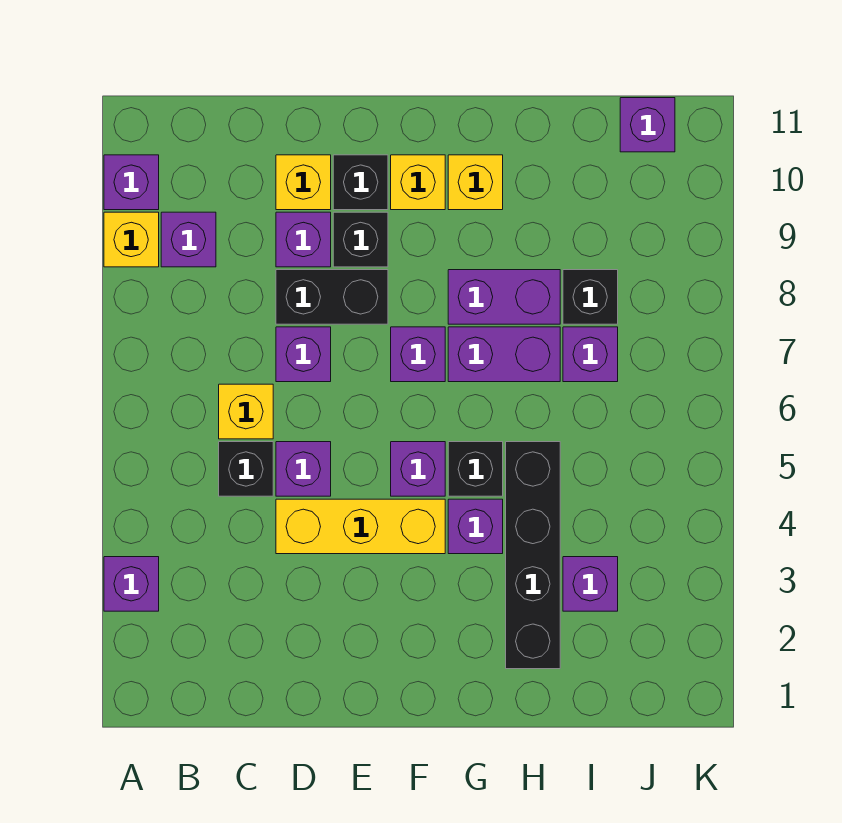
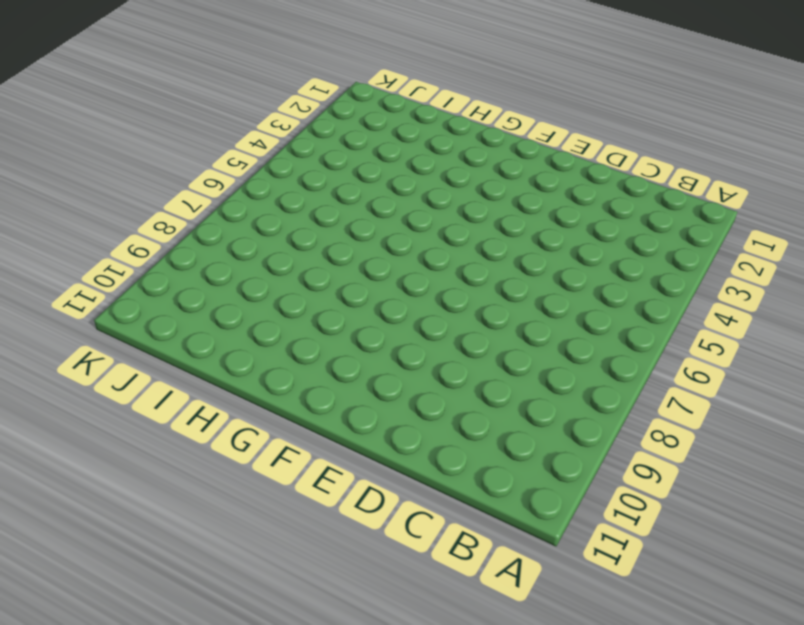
none -> purple 1x1 brick [104,557,159,611]
none -> yellow 1x1 brick [104,212,159,267]
none -> purple 1x1 brick [104,155,159,210]

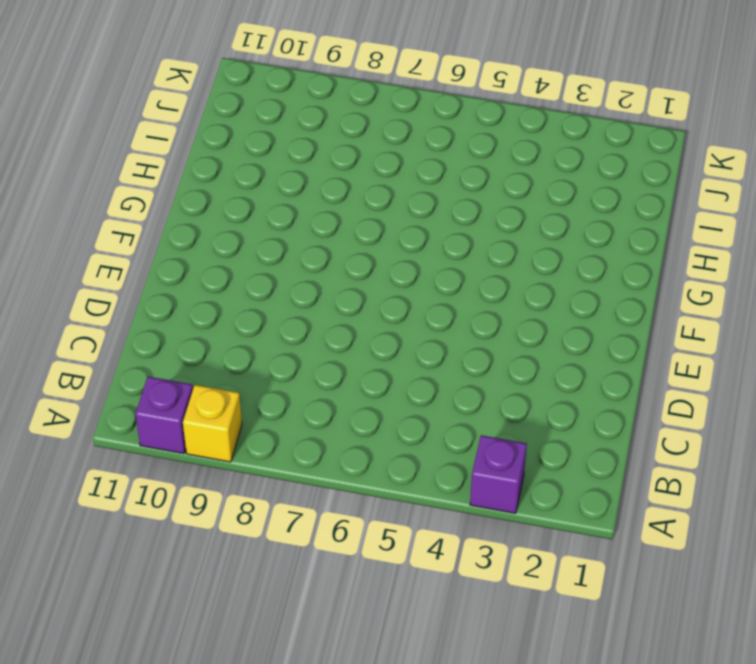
none -> purple 1x1 brick [161,212,216,267]
none -> black 1x1 brick [219,442,273,496]
none -> yellow 1x1 brick [219,384,273,439]

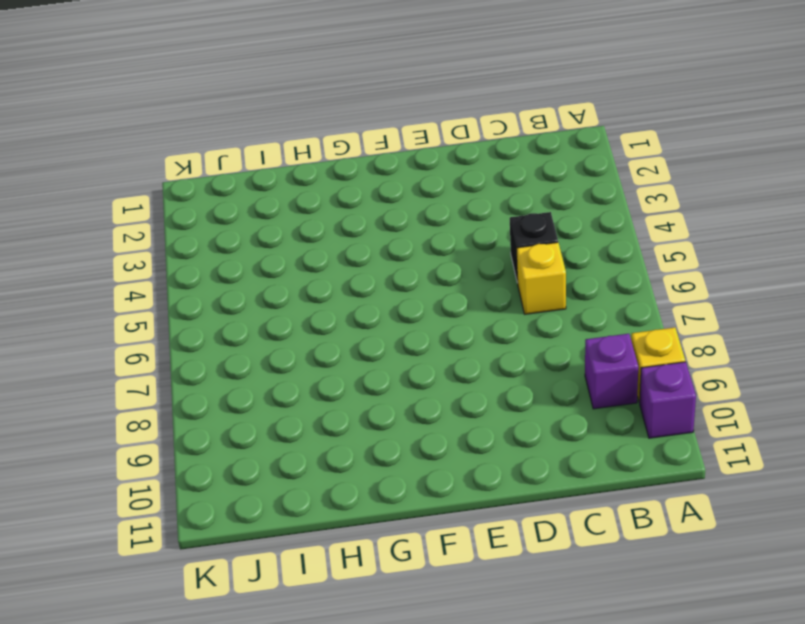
none -> purple 1x1 brick [104,557,159,611]
none -> yellow 1x3 brick [276,499,445,554]
none -> purple 1x1 brick [276,442,331,496]

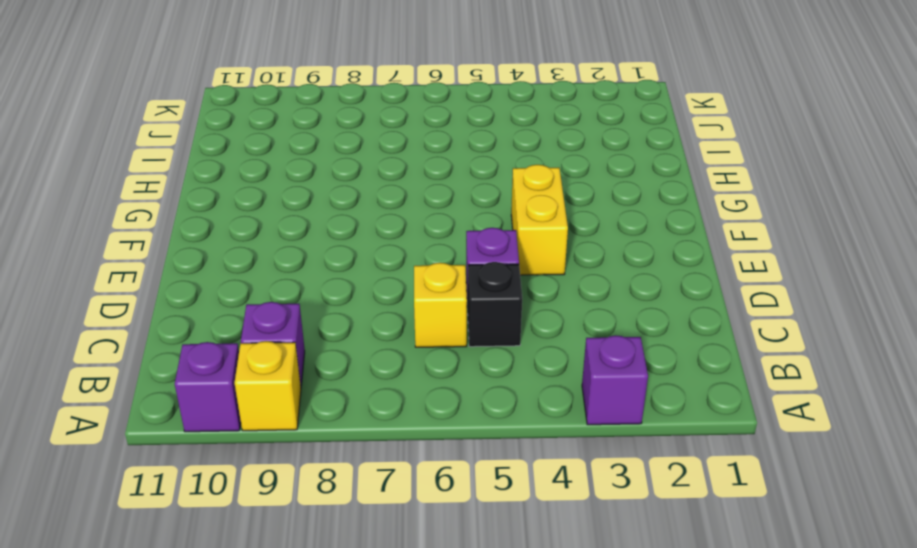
yellow 1x2 brick [511,165,568,275] -> yellow 1x3 brick [276,499,445,554]
none -> purple 1x1 brick [276,327,331,382]
none -> black 1x2 brick [276,270,388,324]
none -> purple 1x1 brick [276,212,331,267]

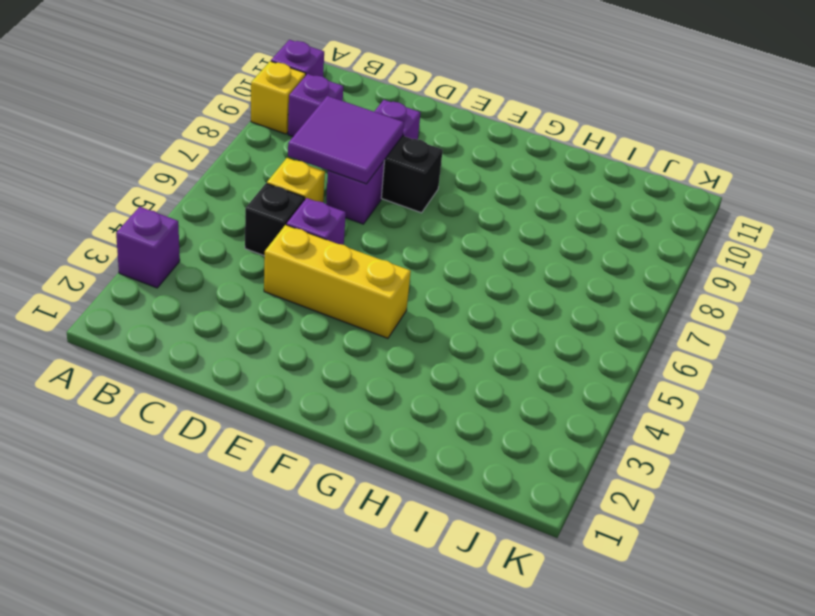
purple 2x2 tile [288,96,404,184] -> none
none -> yellow 1x1 brick [276,155,331,210]
none -> black 1x1 brick [333,212,388,267]
none -> black 1x1 brick [333,155,388,210]

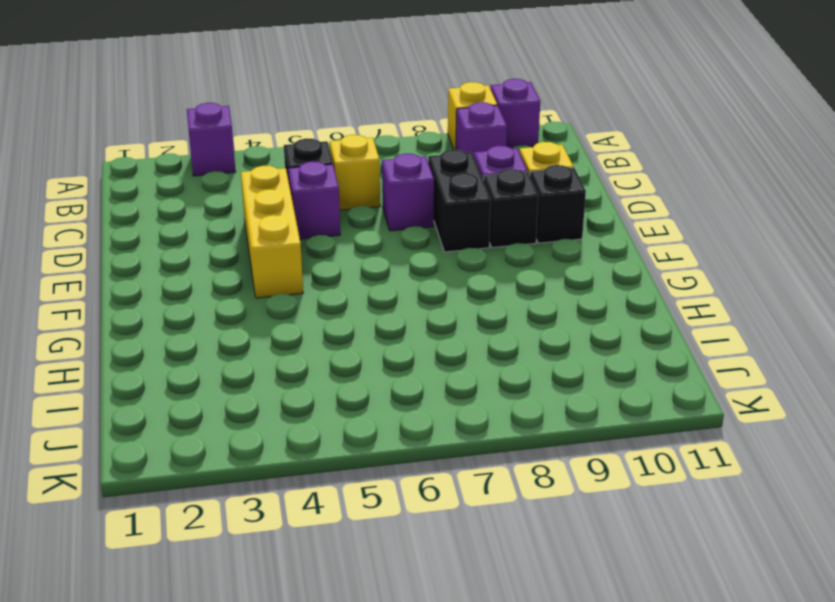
none -> purple 1x1 brick [391,442,445,496]
none -> purple 1x1 brick [391,327,445,382]
none -> yellow 1x1 brick [391,155,445,210]

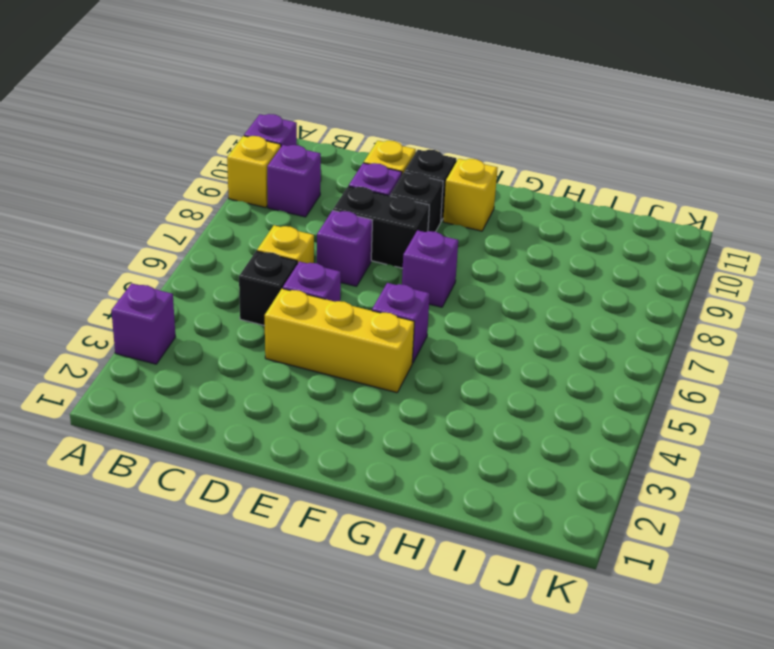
none -> purple 1x1 brick [448,499,503,554]
none -> black 1x1 brick [448,442,503,496]
none -> purple 1x2 brick [448,327,560,382]

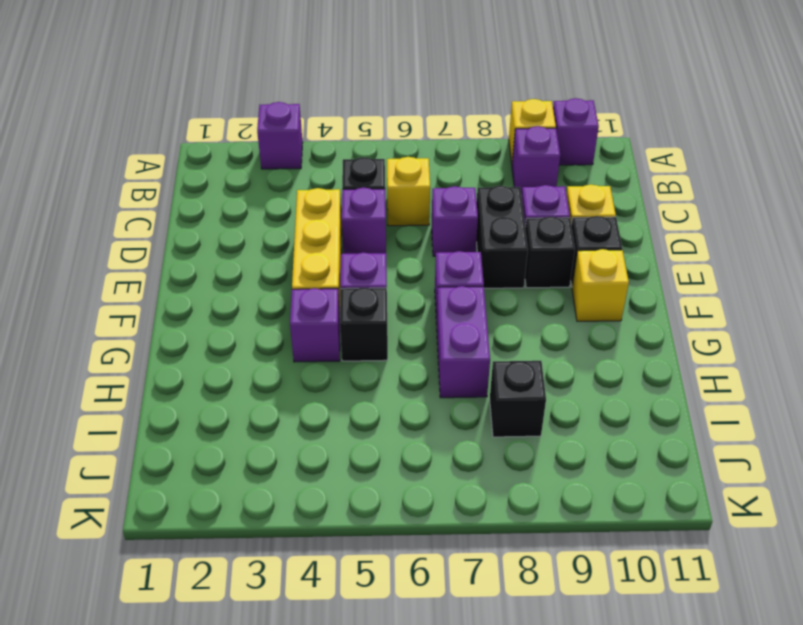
none -> purple 1x2 brick [448,270,560,324]
none -> yellow 1x1 brick [448,155,503,210]
none -> black 1x4 brick [506,442,560,669]

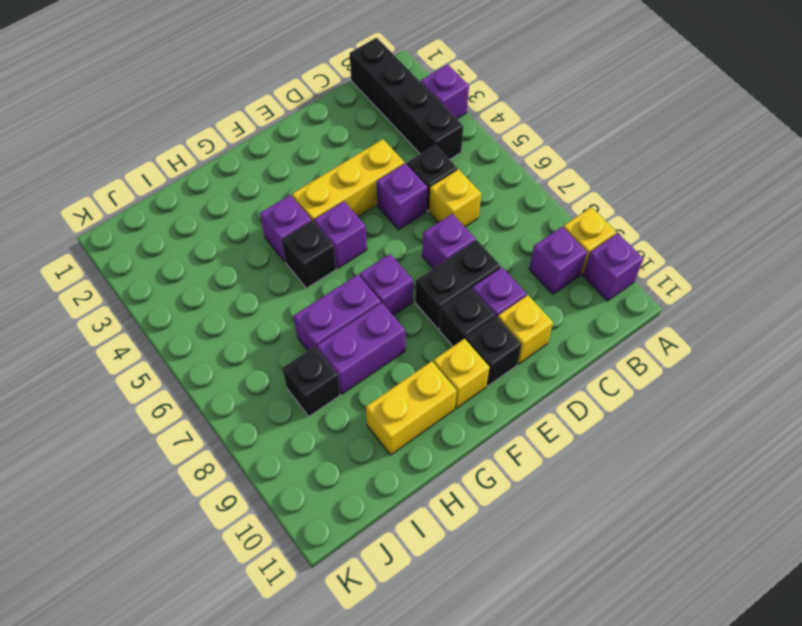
black 1x4 brick [350,38,463,160] -> black 1x4 brick moved to [506,442,560,669]
yellow 1x2 brick [366,361,457,455] -> yellow 1x1 brick [448,155,503,210]
none -> purple 1x1 brick [563,557,618,611]
none -> purple 1x1 brick [563,327,618,382]
none -> purple 1x1 brick [620,98,675,152]

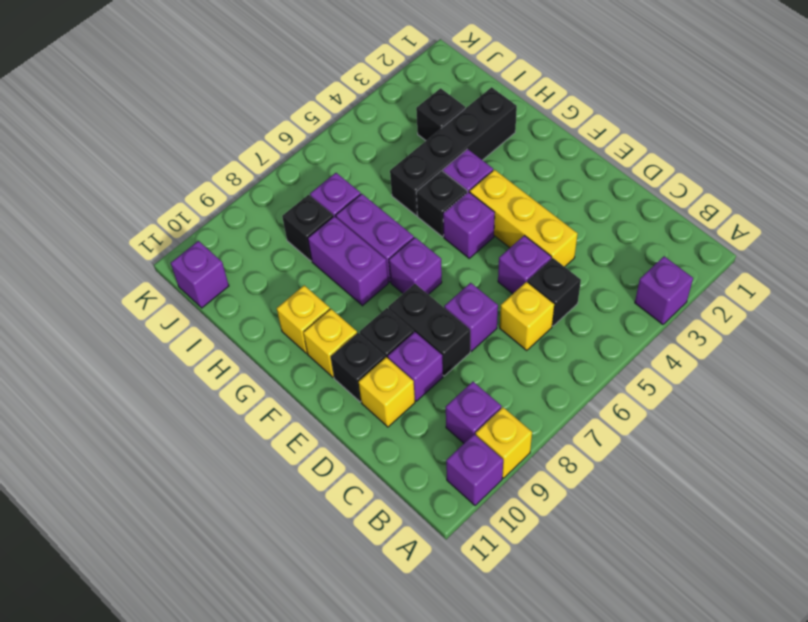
black 1x1 brick [416,88,465,141] -> purple 1x1 brick [563,557,618,611]

